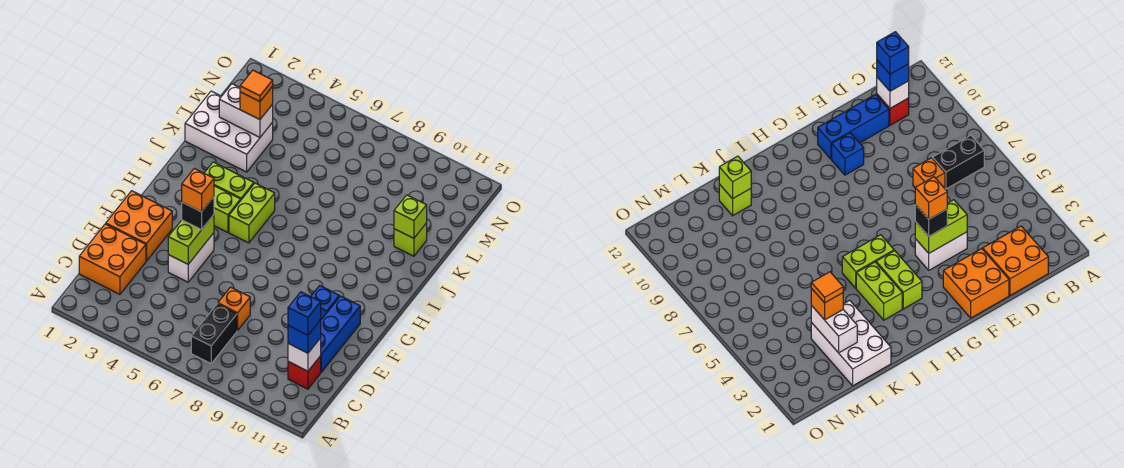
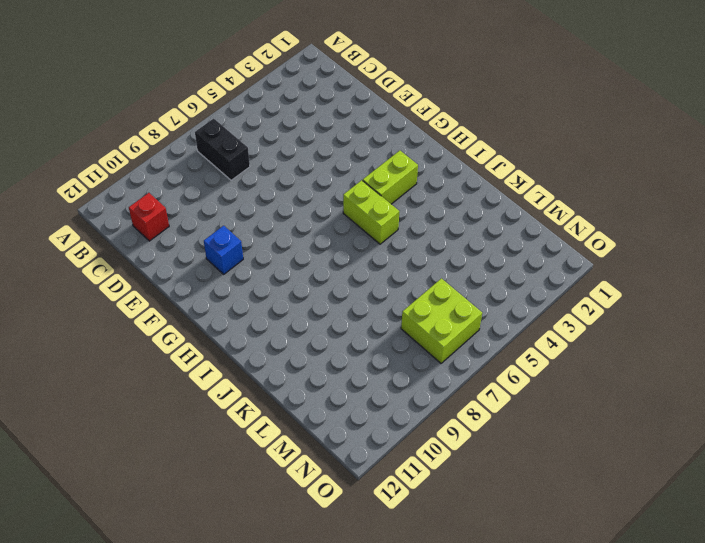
lime 2x2 brick [401,278,482,363] -> none
none -> orange 2x2 brick [79,224,146,294]
none -> orange 1x1 brick [218,287,250,330]
none -> blue 1x3 brick [321,296,360,372]

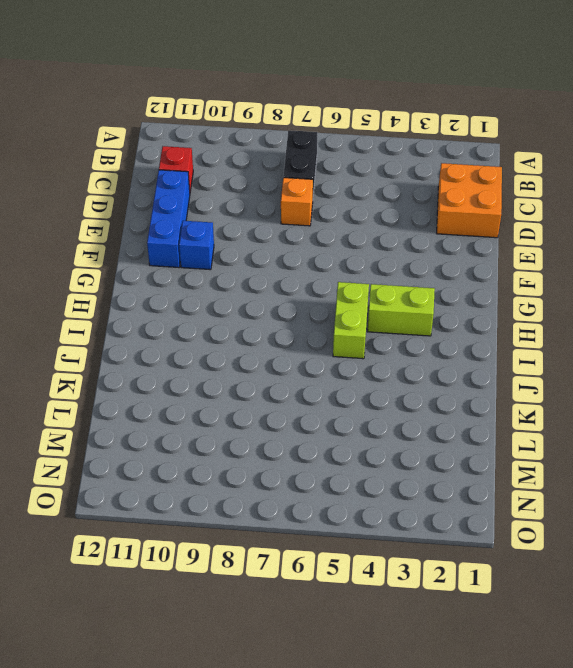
none -> orange 2x2 brick [106,191,172,261]
none -> white 1x2 brick [168,233,214,282]
none -> lime 1x2 brick [205,162,254,200]

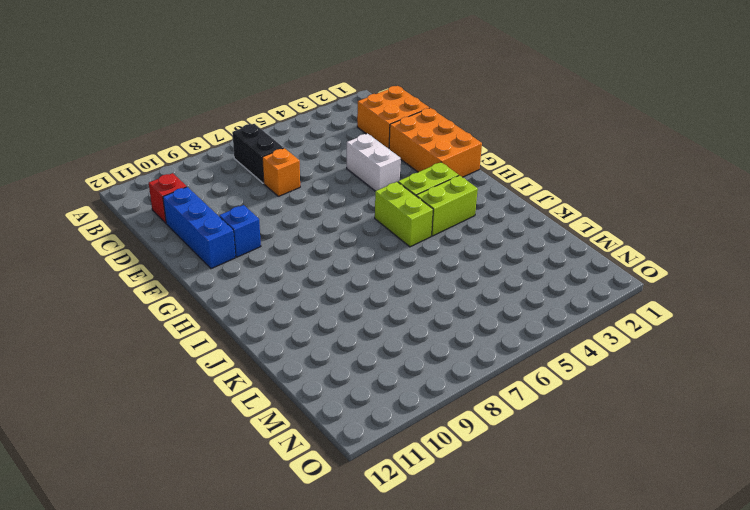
orange 2x3 brick [389,108,482,177] -> orange 2x2 brick [106,191,172,261]
none -> white 2x3 brick [185,91,273,172]
none -> lime 1x1 brick [394,223,427,256]
none -> white 1x1 brick [288,338,321,371]

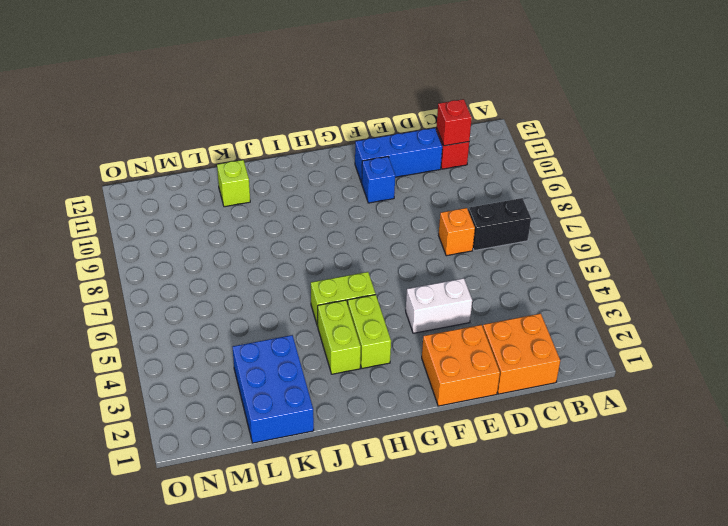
red 1x1 brick [436,99,472,146] -> white 1x1 brick [288,338,321,371]
blue 2x3 brick [233,335,314,443] -> white 2x3 brick [185,91,273,172]
none -> lime 1x2 brick [168,215,214,264]
none -> lime 1x1 brick [394,195,427,238]
none -> white 1x2 brick [219,84,273,137]

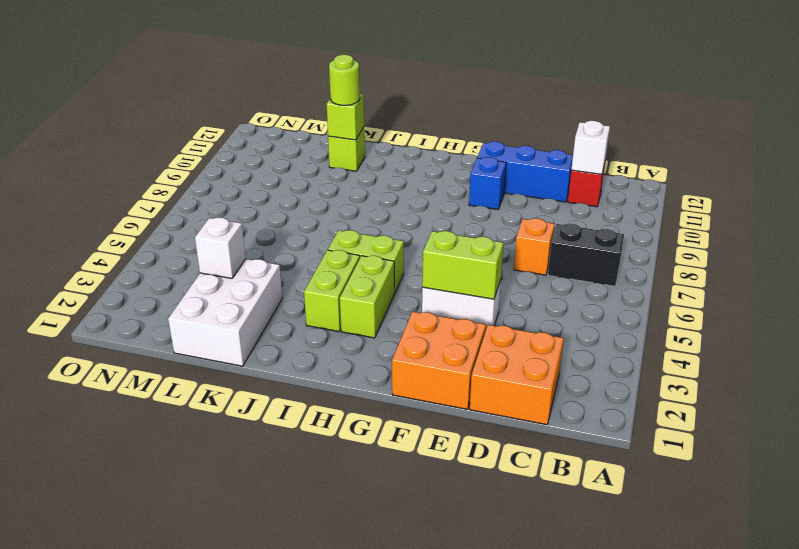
lime 1x1 round brick [329,55,360,105] -> none
white 1x1 brick [195,218,246,278] -> white 1x2 brick [219,84,273,137]
none -> blue 1x1 brick [288,320,321,353]
none -> black 1x1 brick [182,197,214,230]
none -> orange 1x1 brick [240,86,273,120]

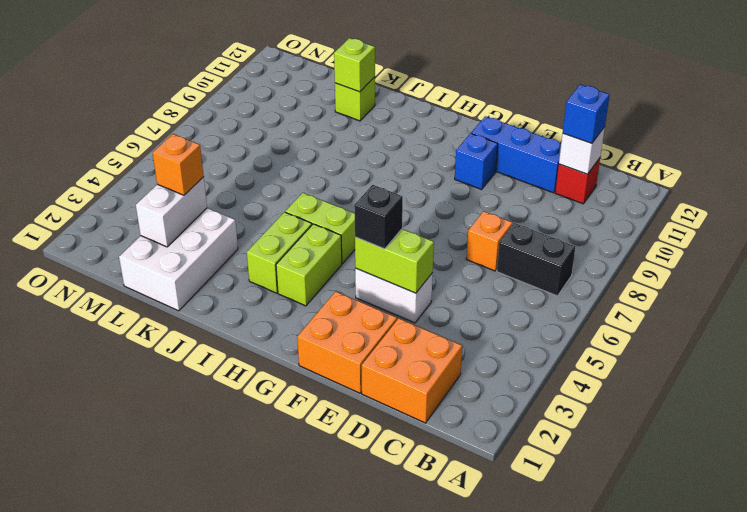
none -> blue 1x1 brick [288,292,321,335]
none -> orange 1x1 brick [182,168,214,212]
none -> orange 1x1 tile [240,70,273,102]

